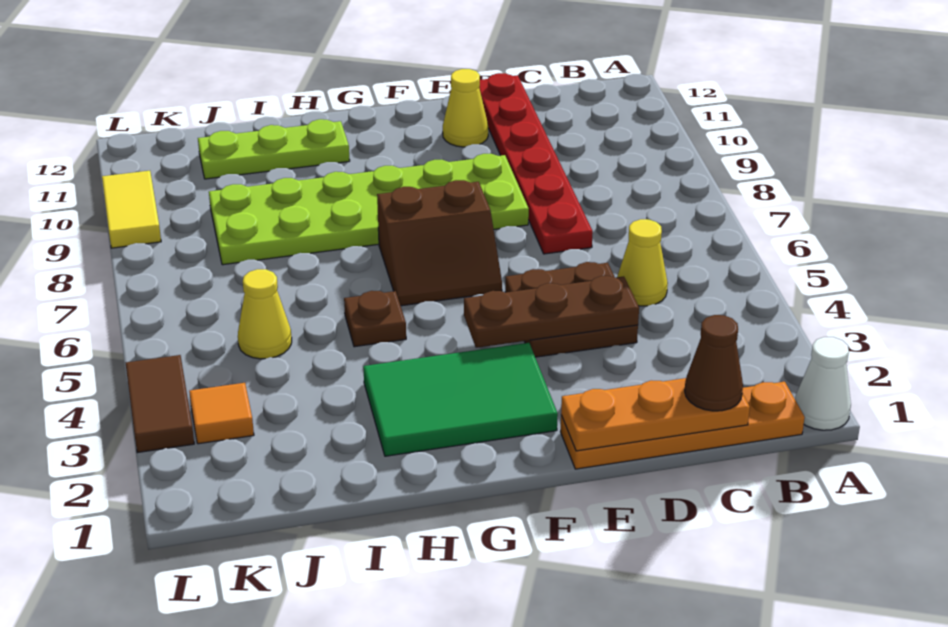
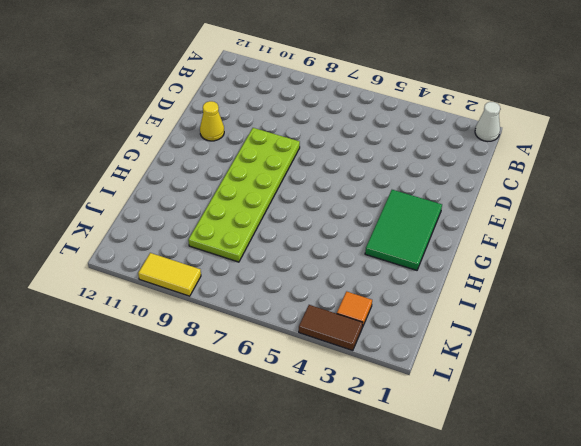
none -> orange 1x4 plate [561,382,805,469]
none -> yellow 1x1 cone [617,219,668,306]
none -> brown 2x2 plate [505,262,638,357]

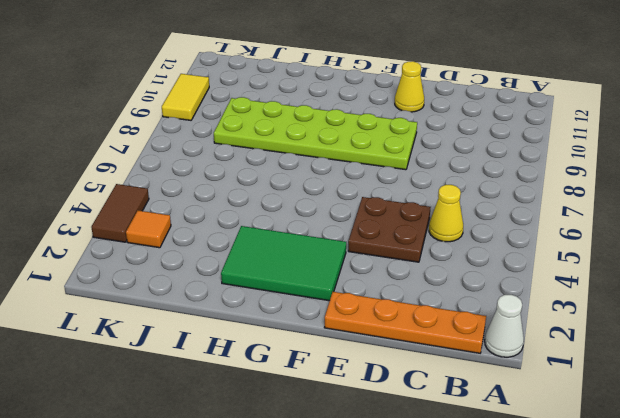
none -> red 1x6 plate [479,73,593,254]
none -> brown 2x2 slope [377,180,502,306]
none -> brown 1x1 plate [344,291,406,347]

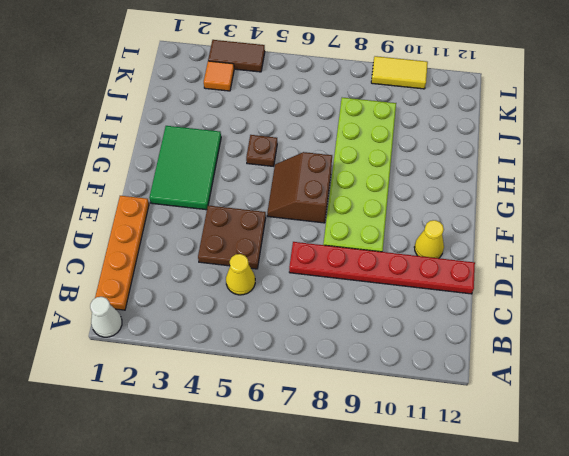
none -> lime 1x3 plate [198,119,350,179]
none -> yellow 1x1 cone [238,269,292,359]
none -> orange 1x3 plate [561,378,750,451]

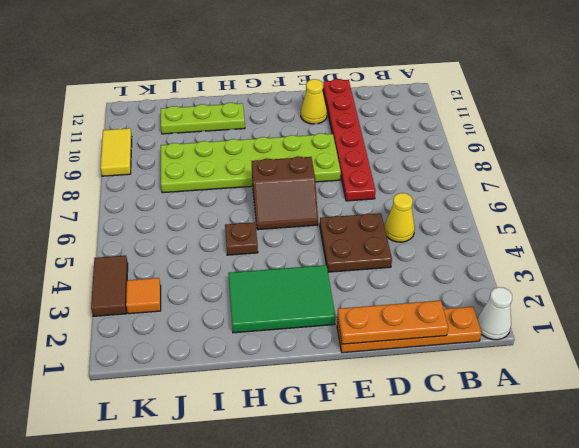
none -> yellow 1x1 cone [238,269,292,359]
none -> brown 1x3 plate [464,276,639,348]
none -> brown 1x1 cone [685,315,743,411]

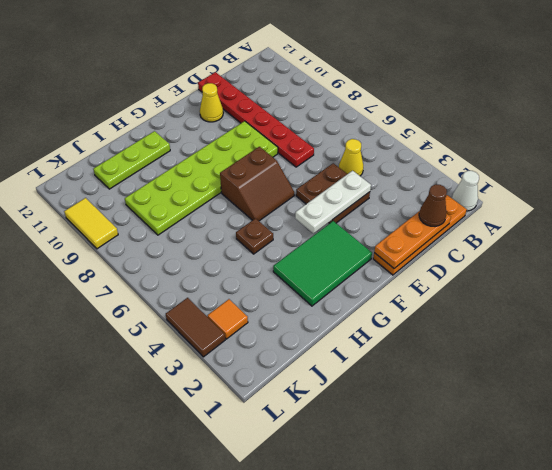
white 1x3 plate [295,171,371,234] -> brown 1x3 plate [464,276,639,348]
none -> yellow 1x1 cone [238,269,292,359]

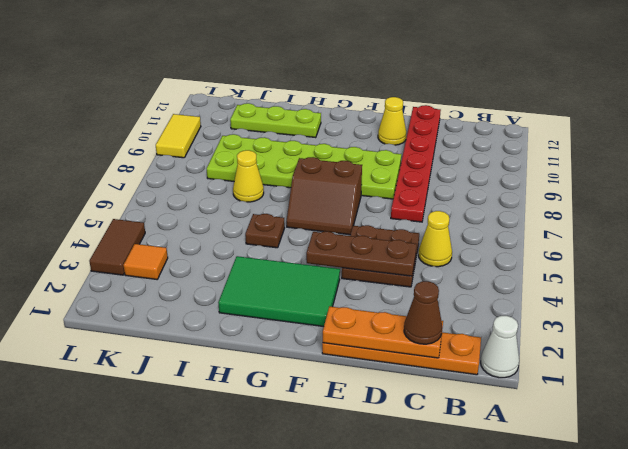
yellow 1x1 cone [233,150,264,202] -> yellow 1x1 cone moved to [238,269,292,359]

